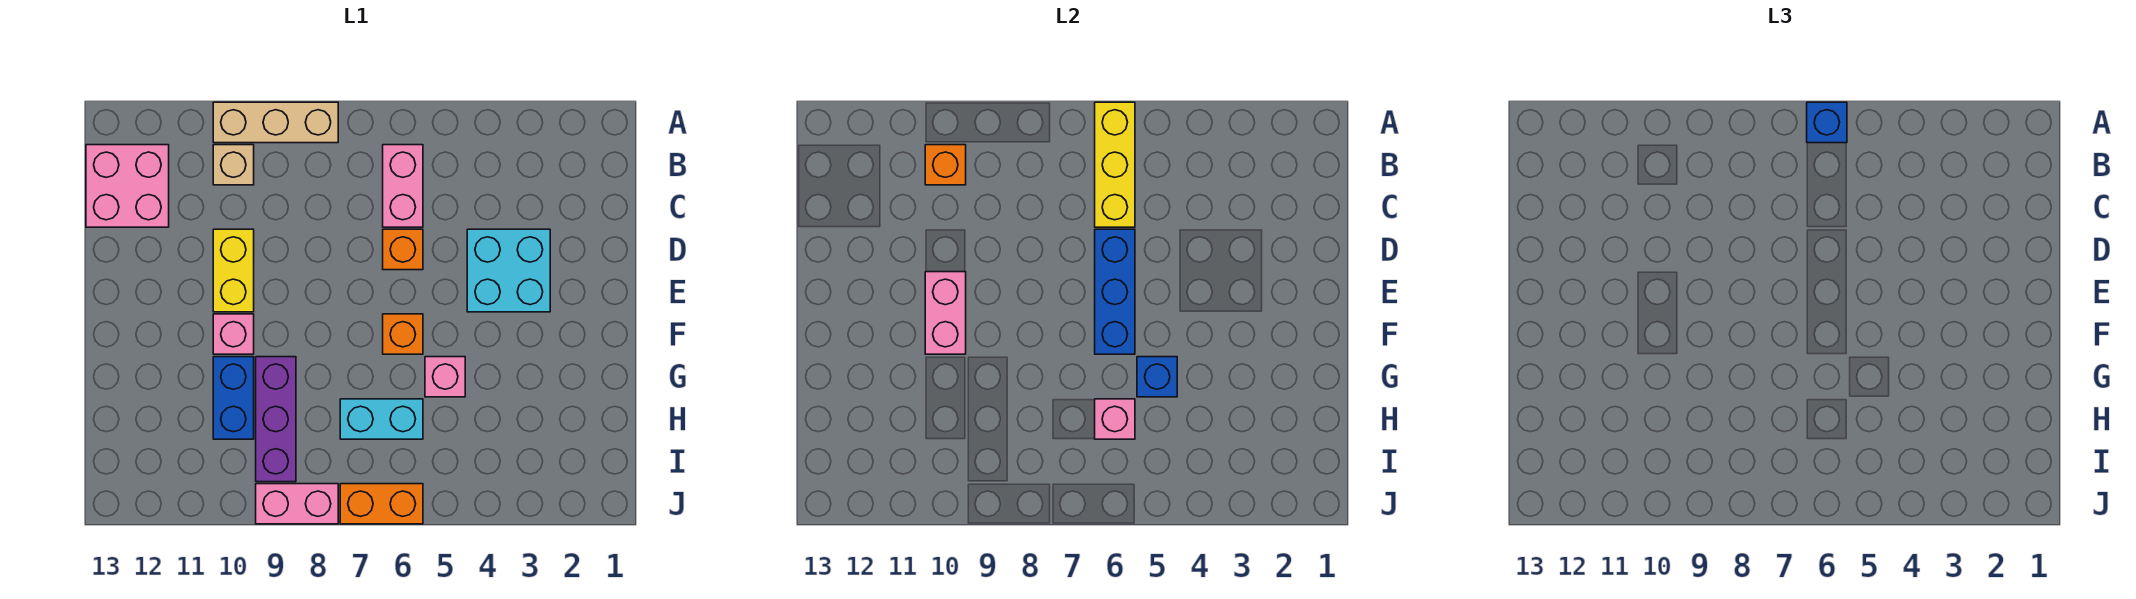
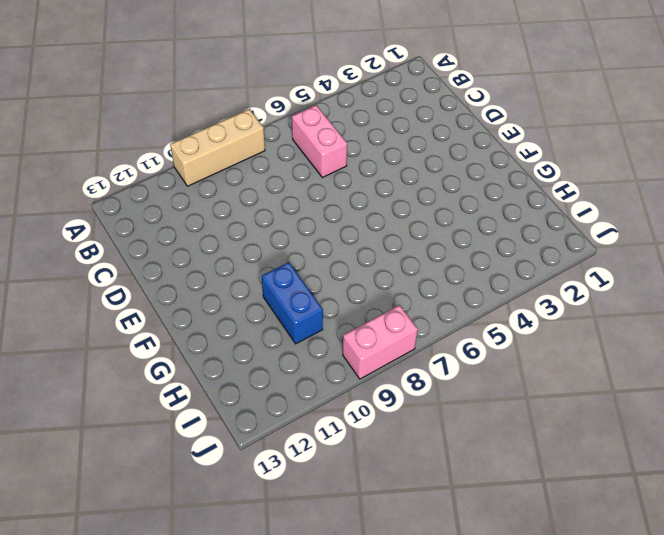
none -> tan 1x1 brick [213,145,254,185]
none -> pink 2x2 brick [86,145,169,227]
none -> cyan 2x2 brick [467,229,550,312]

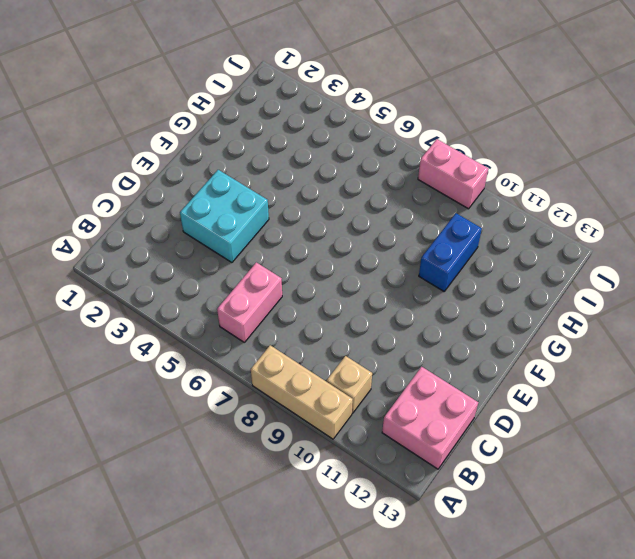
none -> orange 1x1 brick [383,229,423,270]
none -> yellow 1x2 brick [213,229,254,312]
none -> orange 1x1 brick [383,314,423,354]

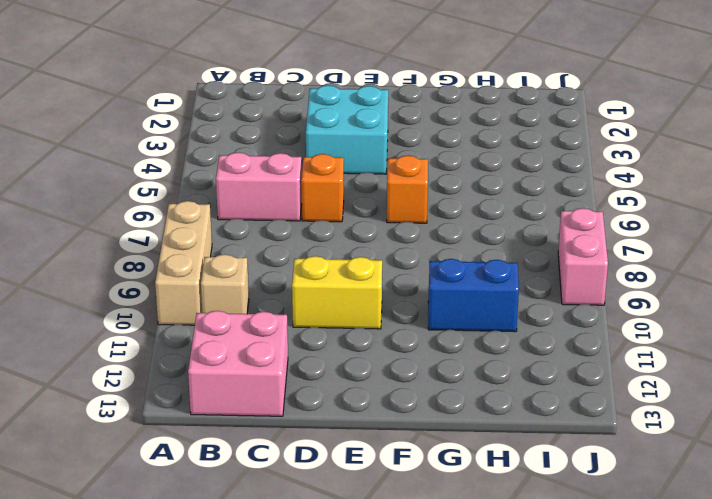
none -> pink 1x1 brick [213,314,254,354]
none -> pink 1x1 brick [425,357,465,397]
none -> purple 1x3 brick [256,357,296,482]

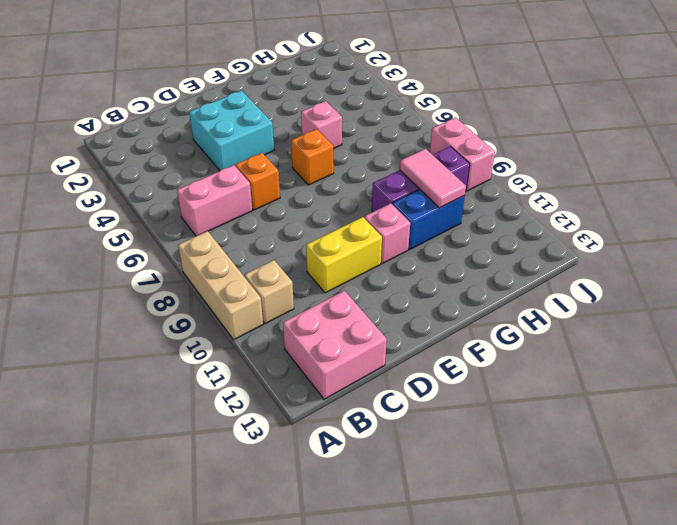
pink 1x2 tile [400,149,466,208] -> none
none -> cyan 1x2 brick [340,399,423,439]
none -> orange 1x2 brick [340,484,423,524]
none -> yellow 1x3 brick [1095,102,1135,227]

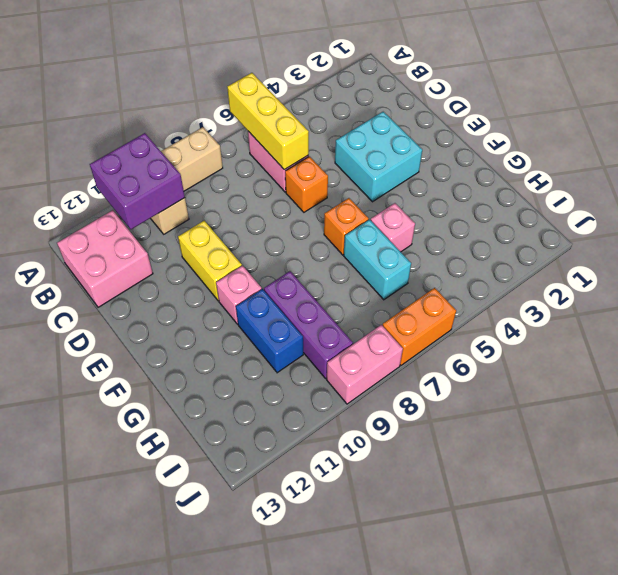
purple 2x2 brick [90,133,185,229] -> orange 1x1 brick [925,145,966,185]
cyan 1x2 brick [344,220,411,300] -> cyan 1x2 brick turned to [340,399,423,439]
none -> blue 1x3 brick [1095,229,1135,354]
none -> pink 1x2 brick [925,272,966,354]
none -> blue 1x1 brick [1137,357,1177,397]

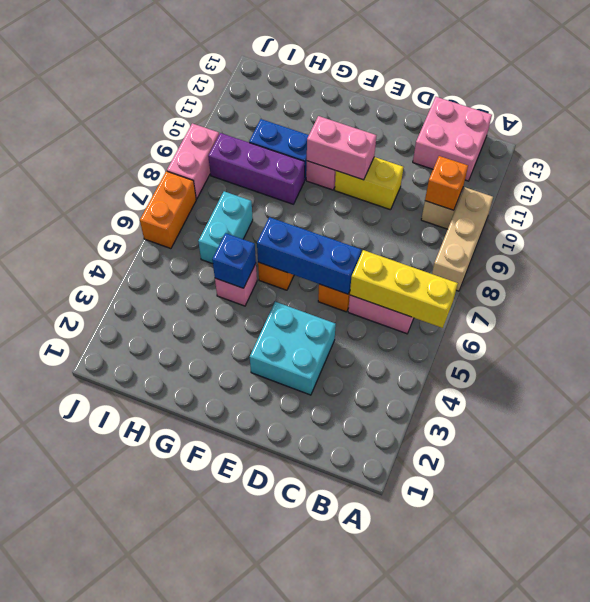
none -> pink 1x1 brick [1095,399,1135,439]
none -> blue 1x1 brick [1807,102,1847,143]

